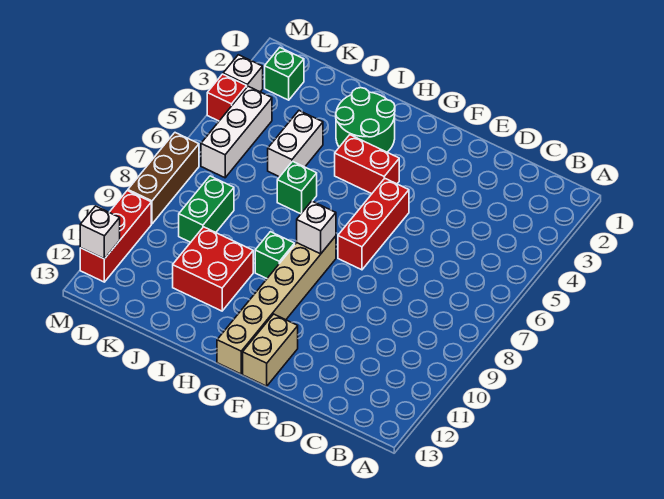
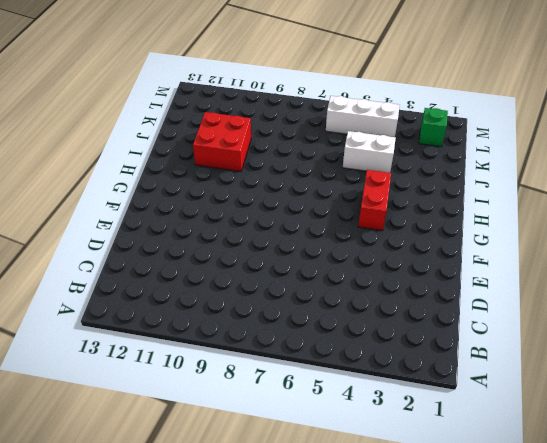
none -> red 1x3 brick [338,178,409,270]
none -> tan 1x2 brick [243,314,298,386]
none -> tan 1x6 brick [217,236,336,374]

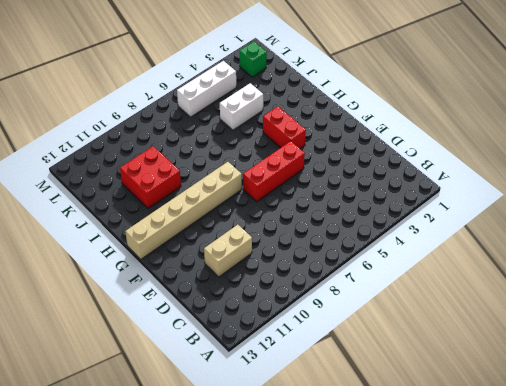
tan 1x2 brick [204,225,252,277] -> tan 1x2 brick moved to [243,314,298,386]
none -> green 2x2 round brick [336,88,395,152]
none -> green 1x1 brick [255,232,295,278]
none -> green 1x1 brick [277,161,317,214]

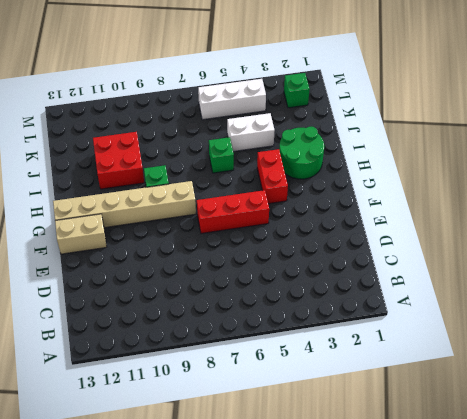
none -> green 1x2 brick [179,176,234,242]
none -> white 1x1 brick [223,55,263,92]
none -> red 1x1 brick [207,74,247,121]

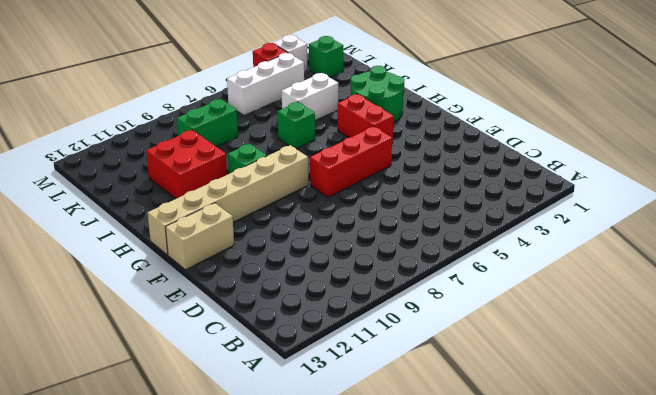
none -> brown 1x3 brick [128,133,199,224]
none -> red 1x3 brick [80,191,151,282]
none -> white 1x1 brick [297,201,336,254]

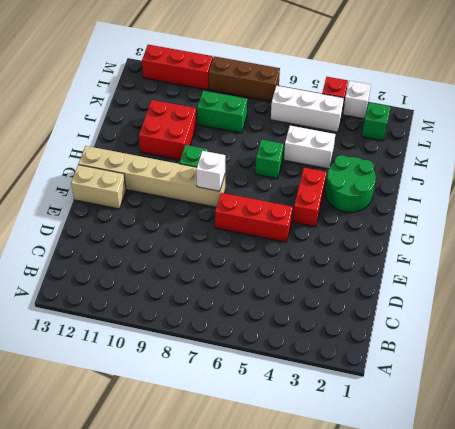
none -> white 1x1 brick [80,206,120,259]

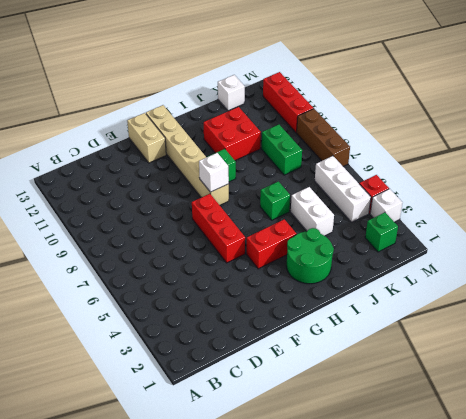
white 1x1 brick [218,75,245,111] -> white 1x1 brick moved to [80,206,120,259]

